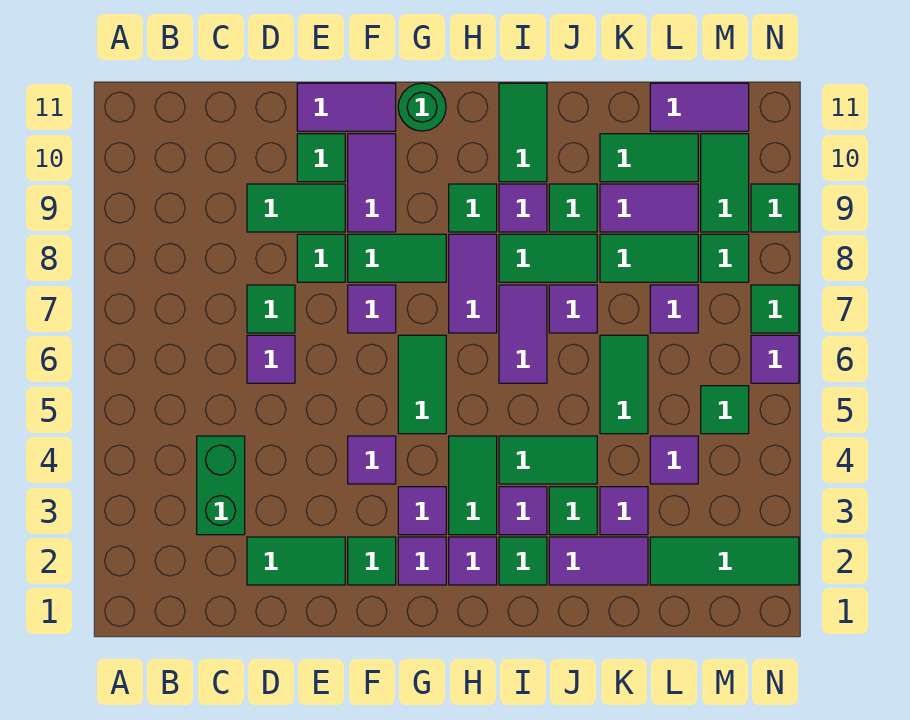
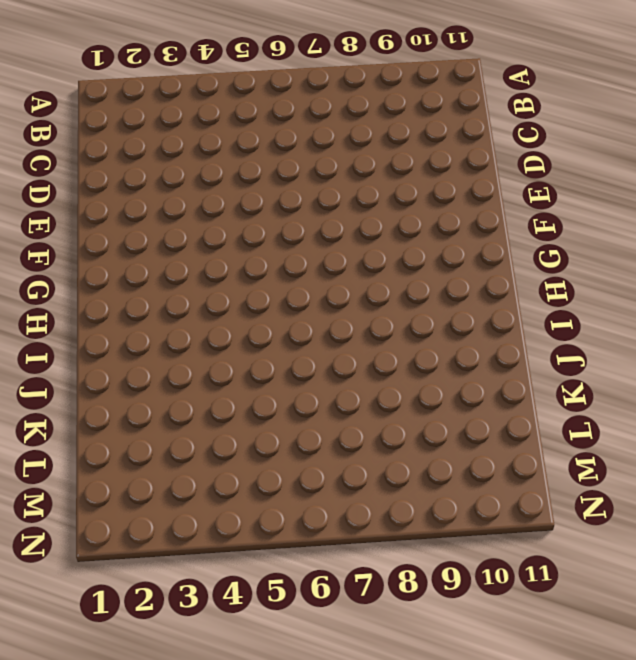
none -> green 1x2 brick [197,436,245,535]
none -> green 1x2 tile [247,537,345,585]
none -> purple 1x1 tile [247,335,295,383]
none -> green 1x1 tile [247,285,295,333]

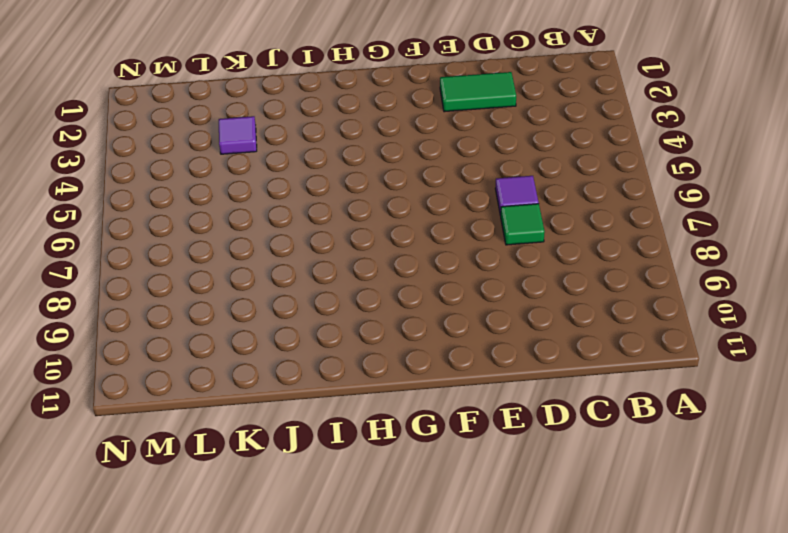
none -> green 1x2 brick [197,436,245,535]
none -> green 1x2 tile [247,184,345,232]
none -> green 1x1 tile [297,234,345,282]
none -> green 1x1 tile [297,134,345,182]

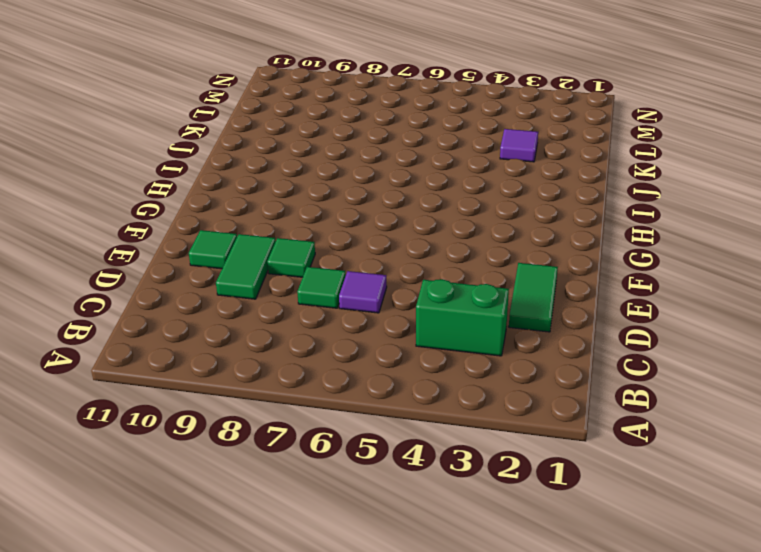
none -> purple 1x2 tile [297,83,396,131]
none -> green 1x1 tile [348,537,396,585]
none -> purple 1x1 tile [348,436,396,484]
none -> purple 1x1 tile [348,285,396,333]

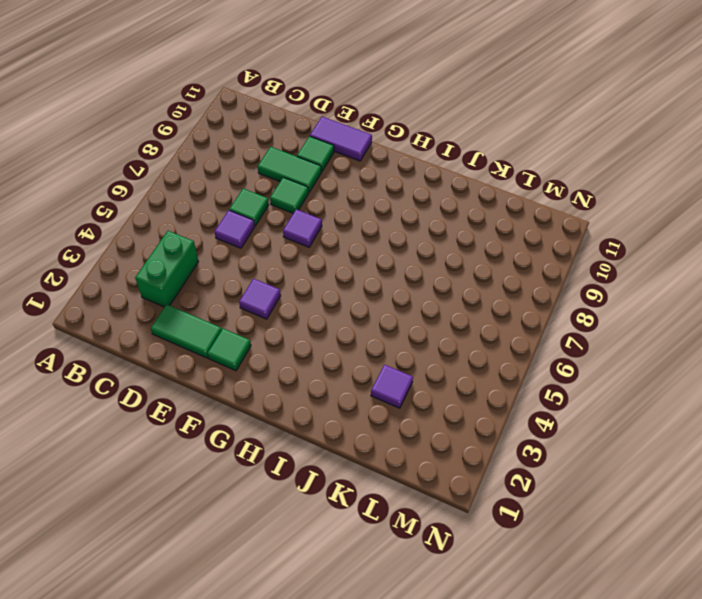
none -> green 1x2 tile [348,234,446,282]
none -> purple 1x2 tile [348,134,396,232]
none -> purple 1x1 tile [398,537,446,585]
none -> purple 1x1 tile [398,487,446,535]

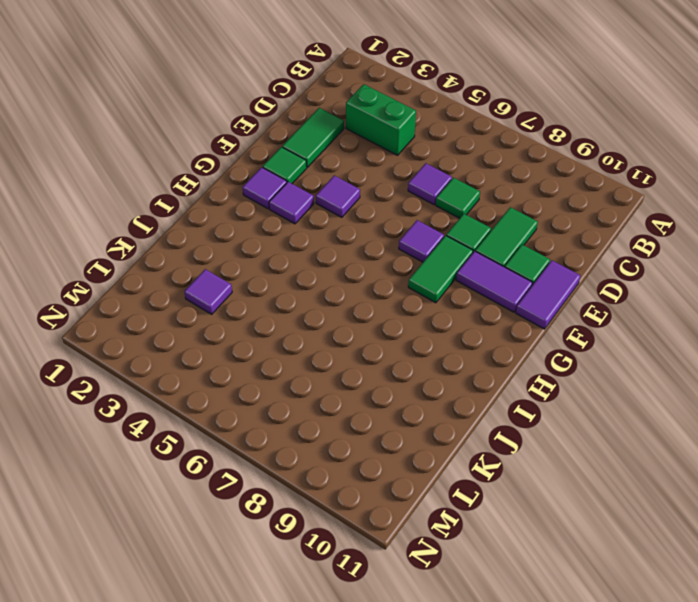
none -> green 1x2 tile [398,335,446,434]
none -> green 1x1 round brick [398,83,446,131]
none -> purple 1x1 tile [449,537,497,585]
none -> green 1x2 tile [449,436,497,535]

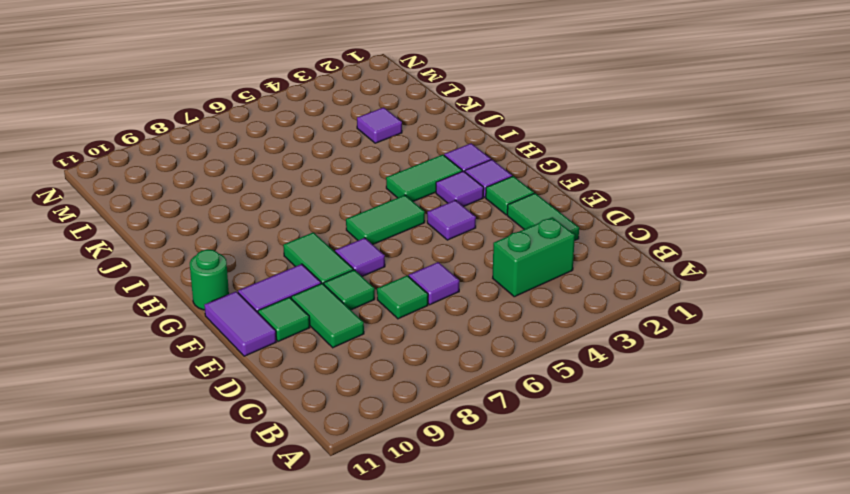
none -> purple 1x2 tile [449,234,497,333]
none -> green 1x1 tile [449,184,497,232]
none -> green 1x1 tile [499,537,547,585]
none -> purple 1x1 tile [499,487,547,535]

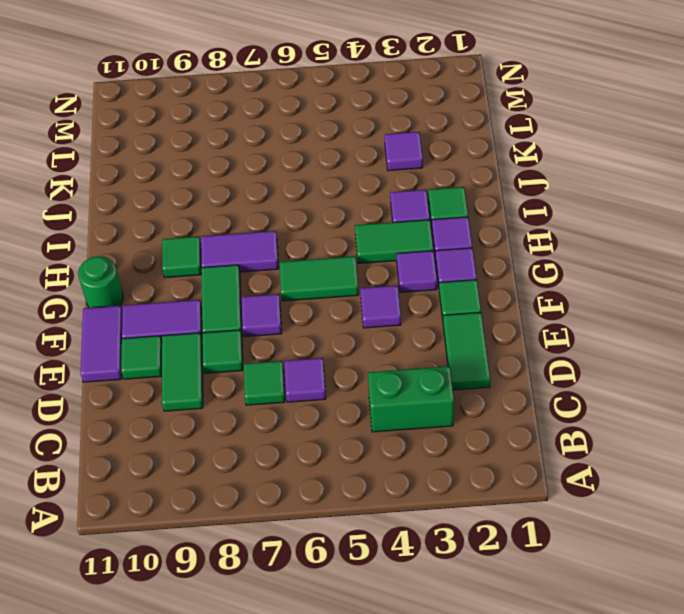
none -> green 1x2 tile [499,436,597,484]
none -> purple 1x2 tile [499,285,547,383]
none -> green 1x2 tile [499,234,597,282]
none -> purple 1x1 tile [499,184,547,232]

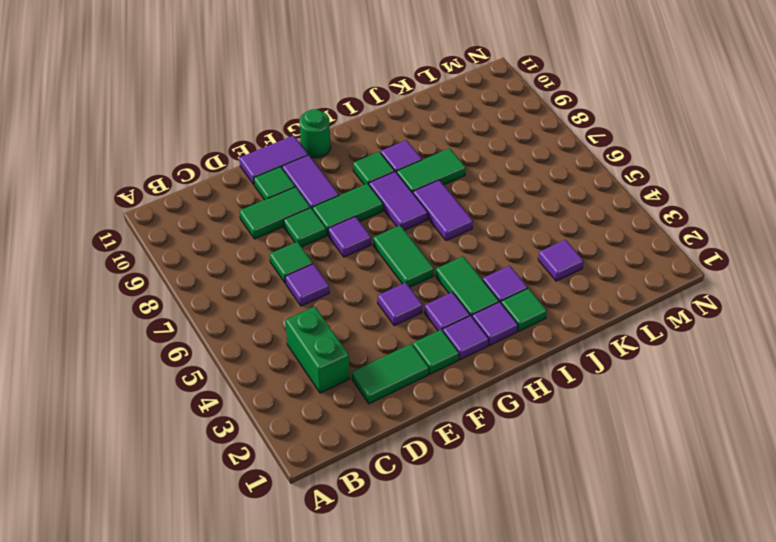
none -> green 1x2 tile [499,436,597,484]
none -> green 1x2 tile [499,83,547,182]
none -> purple 1x2 tile [549,537,648,585]
none -> green 1x1 tile [549,487,597,535]

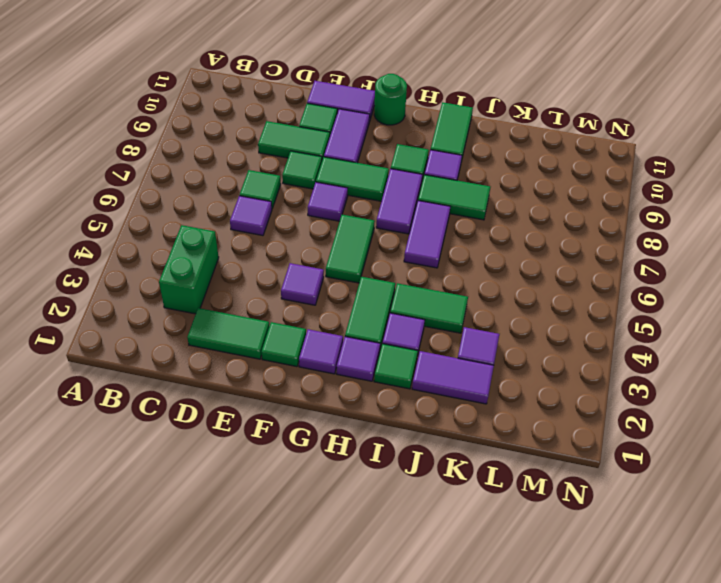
none -> purple 1x1 tile [398,487,446,535]
none -> green 1x1 tile [549,487,597,535]
none -> purple 1x1 tile [549,285,597,333]
none -> green 1x1 tile [549,184,597,232]

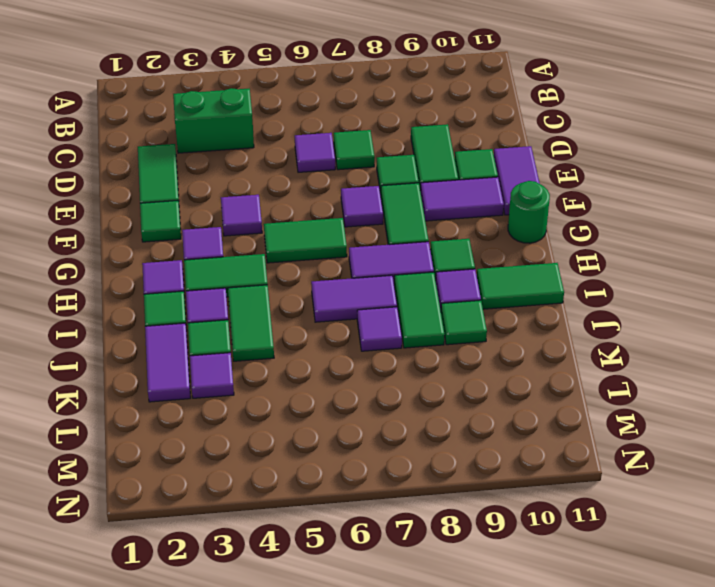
none -> purple 1x1 tile [398,537,446,585]
none -> green 1x2 tile [600,335,648,434]
none -> green 1x2 tile [600,234,698,282]
none -> purple 1x2 tile [600,184,698,232]

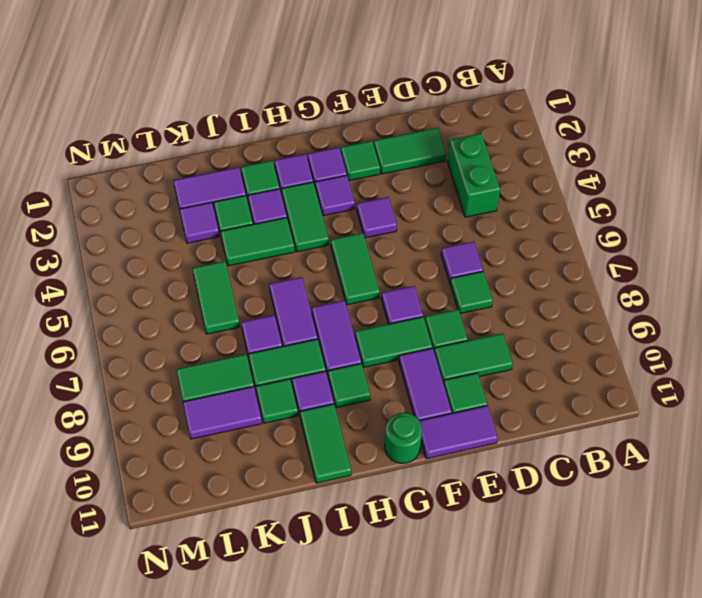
none -> green 1x2 tile [600,134,698,182]
none -> green 1x3 tile [650,537,799,585]
none -> purple 1x1 tile [650,436,698,484]
none -> purple 1x1 tile [650,285,698,333]

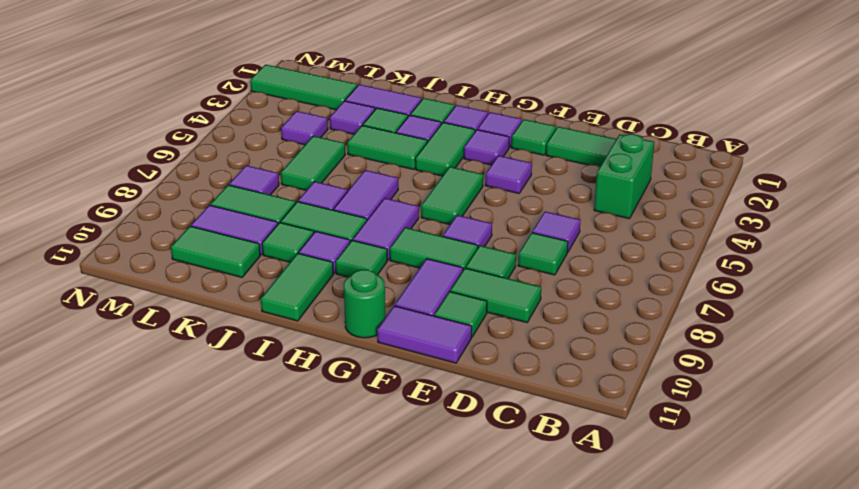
none -> purple 1x2 tile [650,83,749,131]
none -> green 1x1 tile [701,386,749,434]
none -> green 1x1 tile [701,234,749,282]
none -> green 1x2 tile [701,134,749,232]

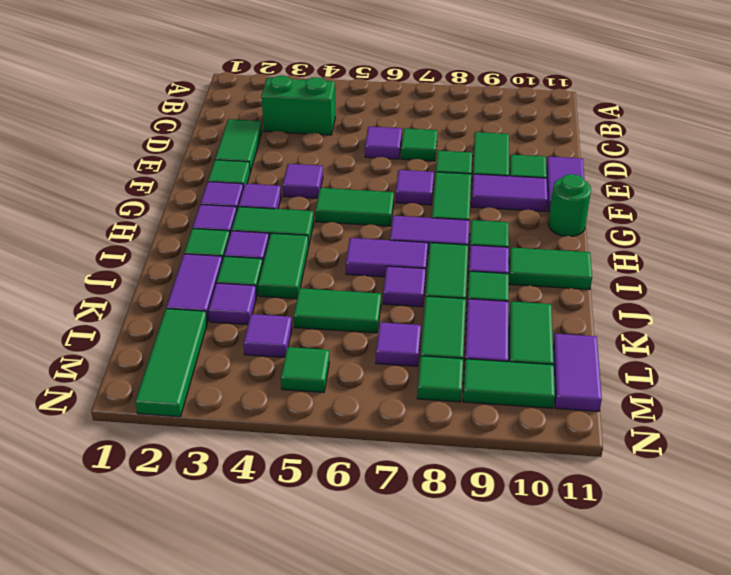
none -> purple 1x1 tile [751,335,799,383]
none -> green 1x1 tile [751,285,799,333]
none -> green 1x1 tile [751,184,799,232]

